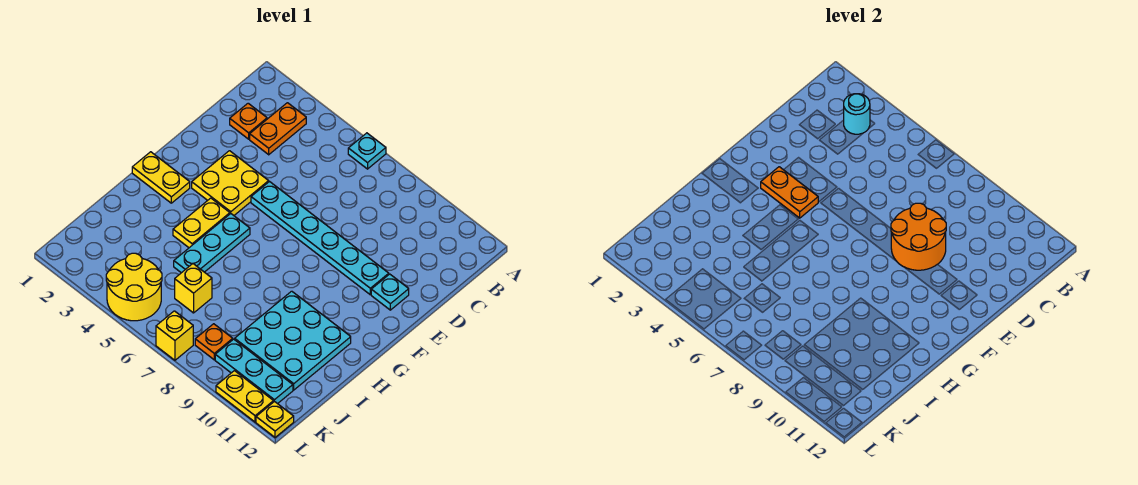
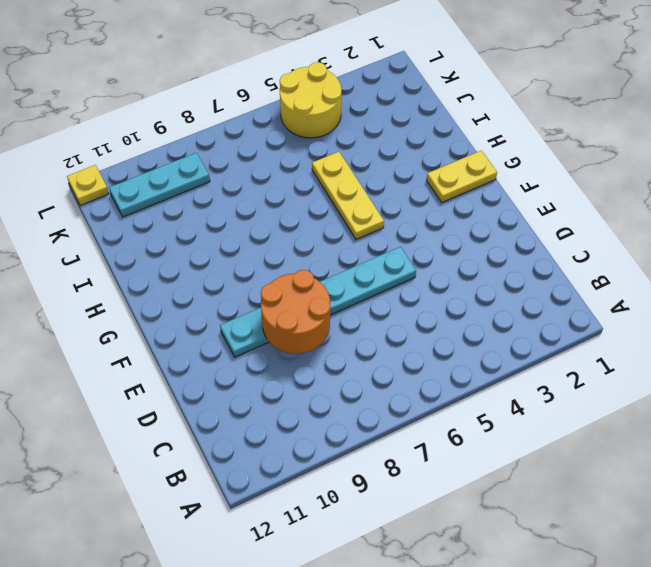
yellow 1x3 plate [312,152,384,239] -> cyan 1x3 plate [174,214,250,273]
none -> cyan 1x1 plate [348,133,386,169]
none -> orange 1x2 plate [250,103,306,155]
none -> orange 1x1 plate [230,103,267,139]

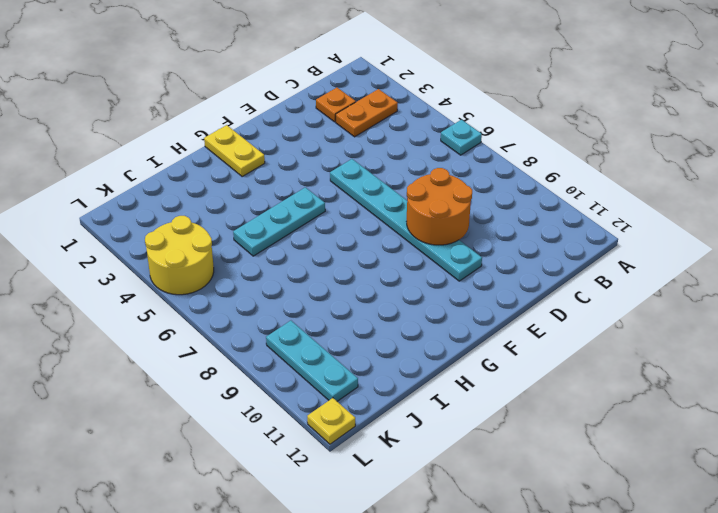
none -> yellow 2x2 plate [192,151,269,215]
none -> cyan 1x1 plate [371,274,409,310]
none -> yellow 1x2 plate [173,198,230,248]

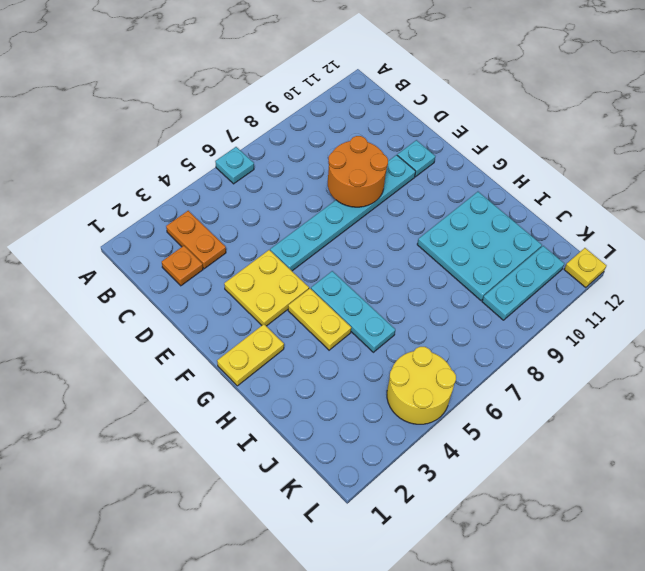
none -> yellow 1x1 brick [175,264,212,313]
none -> orange 1x1 plate [195,324,233,360]
none -> yellow 1x1 brick [156,311,193,360]

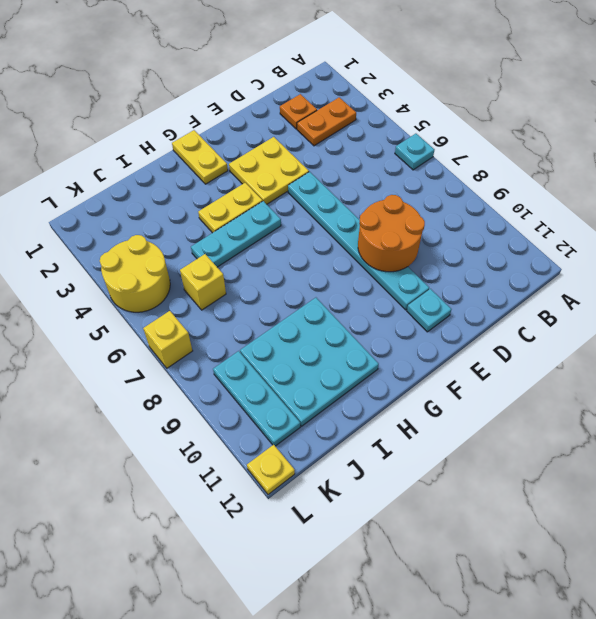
none -> orange 1x1 plate [195,324,233,360]
none -> yellow 1x2 plate [216,371,274,422]
none -> cyan 1x1 round brick [844,94,870,134]

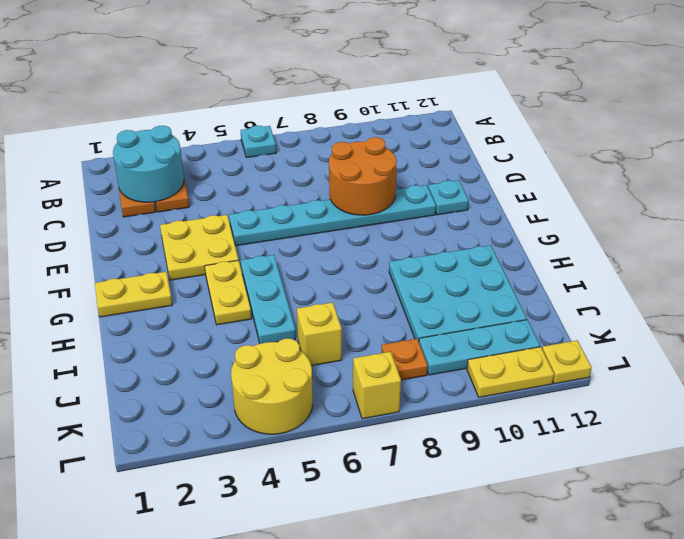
cyan 2x2 round brick [113,126,184,202] -> cyan 1x1 round brick [844,94,870,134]
none -> orange 1x2 plate [761,167,818,218]

